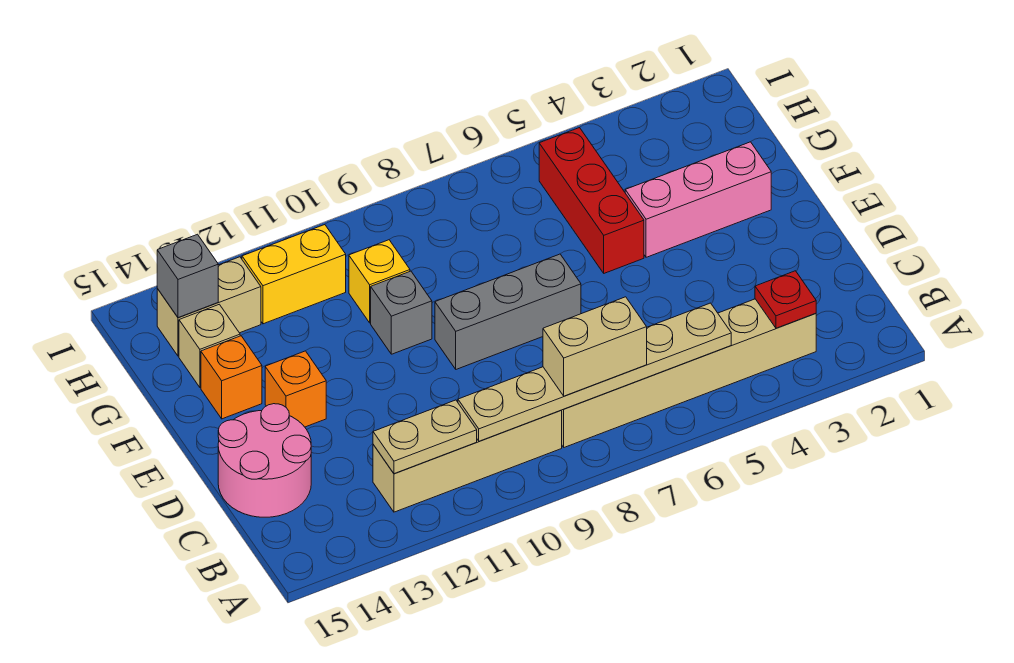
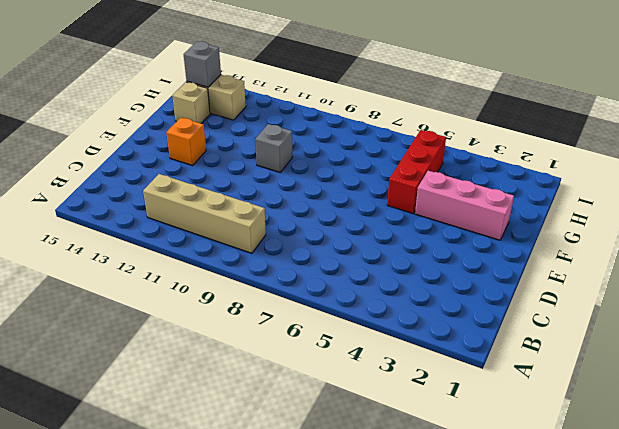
none -> tan 1x6 brick [562,299,816,447]
none -> pink 2x2 round brick [218,404,311,517]
none -> grey 1x3 brick [435,254,581,369]

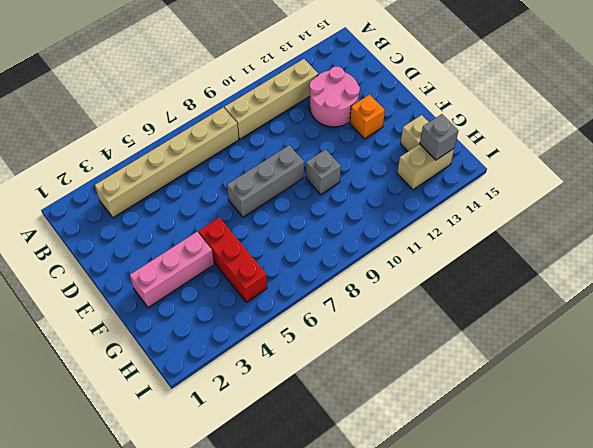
pink 2x2 round brick [309,67,360,127] -> pink 2x2 round brick moved to [218,404,311,517]
none -> orange 1x1 brick [201,336,262,419]
none -> yellow 1x1 brick [349,240,410,323]
none -> yellow 1x2 brick [242,225,346,324]

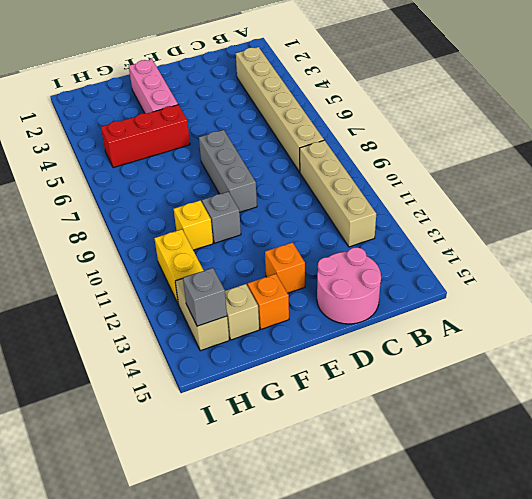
none -> red 1x1 plate [755,271,816,328]
none -> tan 1x6 plate [458,303,731,441]
none -> tan 1x2 plate [373,400,477,474]

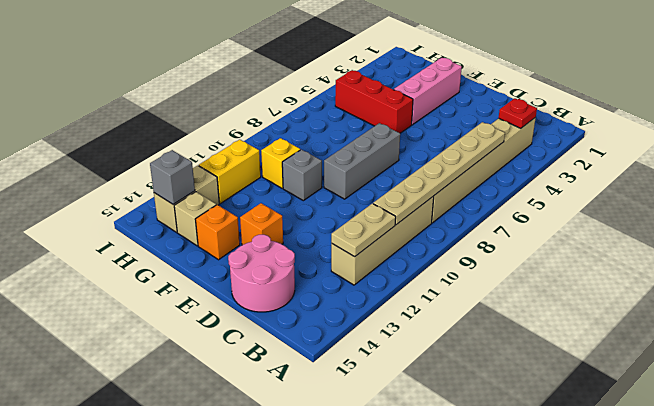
none -> tan 1x2 brick [543,297,647,396]

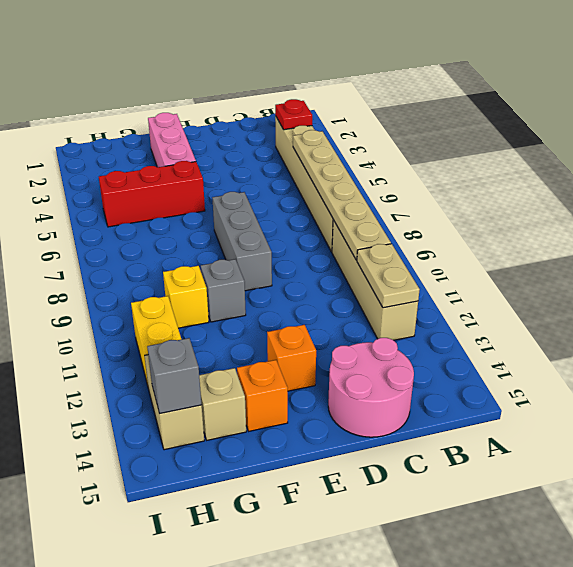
none -> tan 1x2 brick [543,297,647,396]

